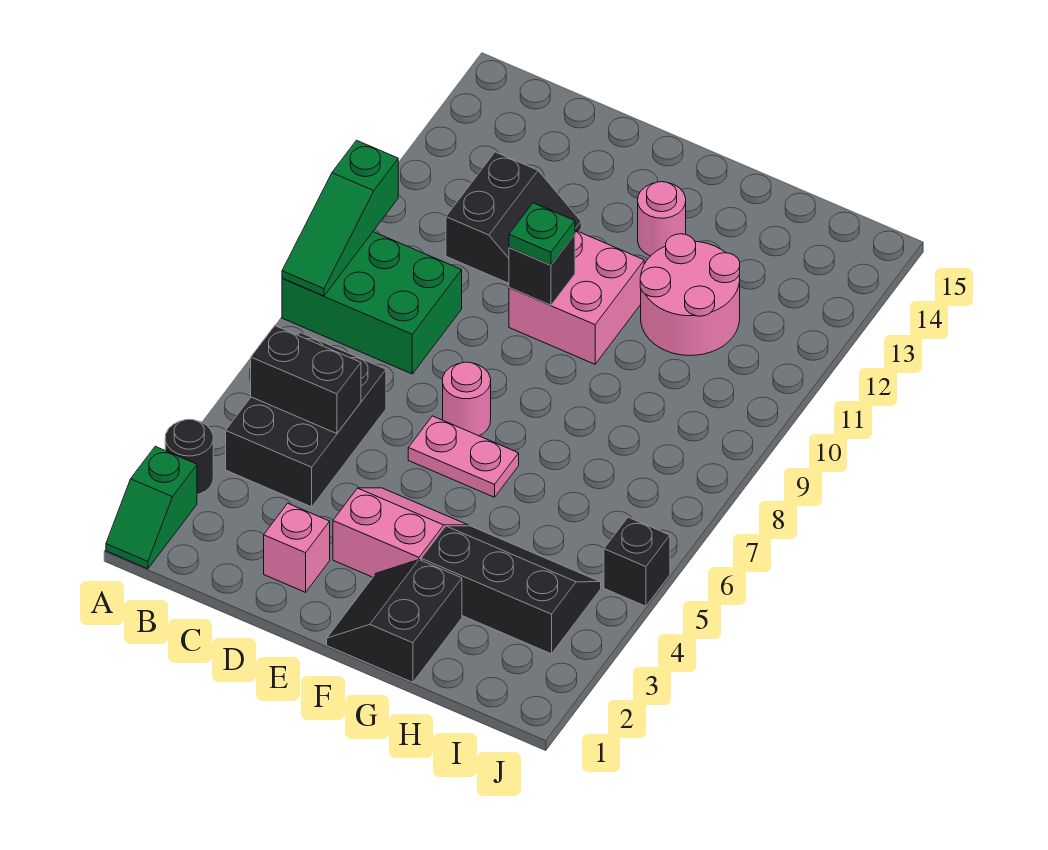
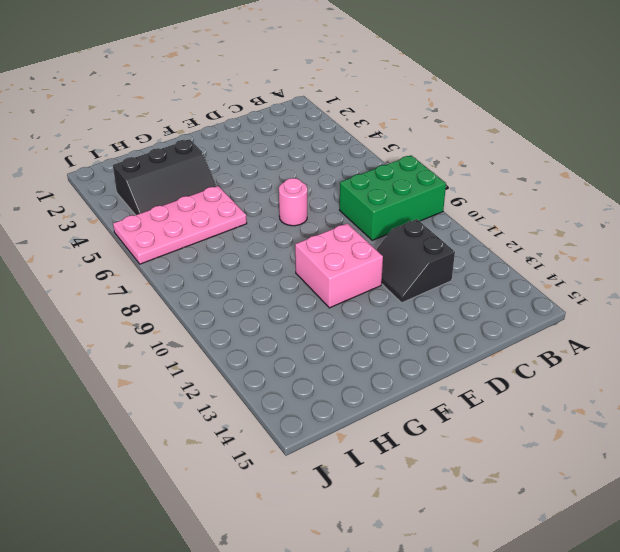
pink 2x4 plate [113,186,247,264] -> black 1x1 brick [604,517,670,606]
none -> green 1x2 slope [106,446,197,569]
none -> black 1x1 round brick [165,419,213,495]
none -> black 2x3 brick [226,333,386,507]

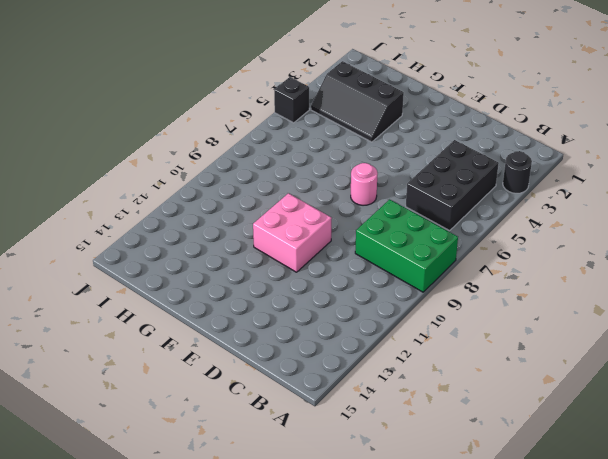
none -> green 1x2 slope [106,446,197,569]
none -> black 2x2 slope [446,152,581,283]
none -> pink 1x1 brick [264,503,330,592]

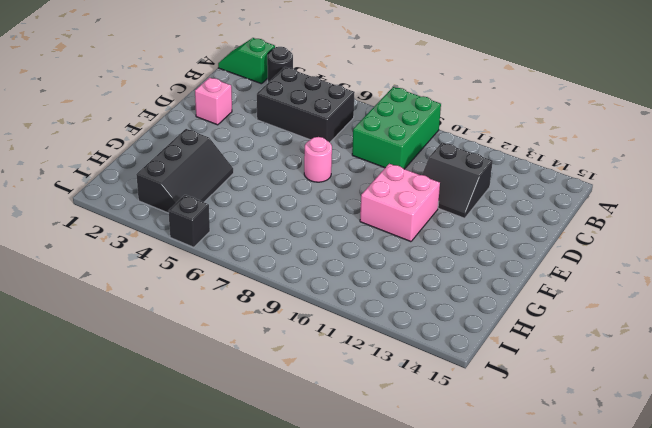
none -> pink 2x2 slope [333,488,468,577]
none -> pink 1x2 plate [408,416,519,497]
none -> black 2x2 slope [327,560,462,682]

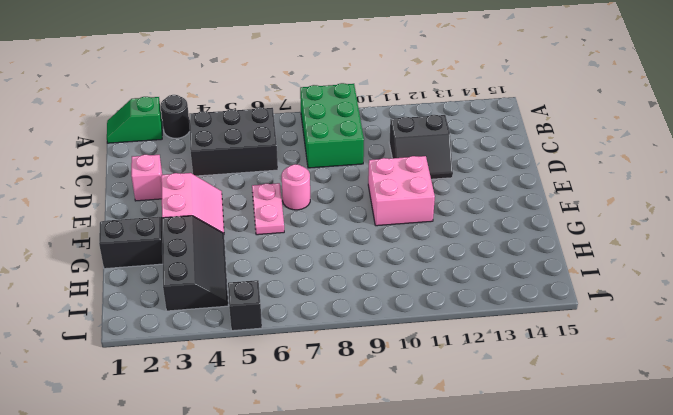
none -> pink 1x1 round brick [638,182,686,256]
none -> pink 2x2 round brick [640,234,740,356]
none -> green 1x3 slope [282,140,398,296]

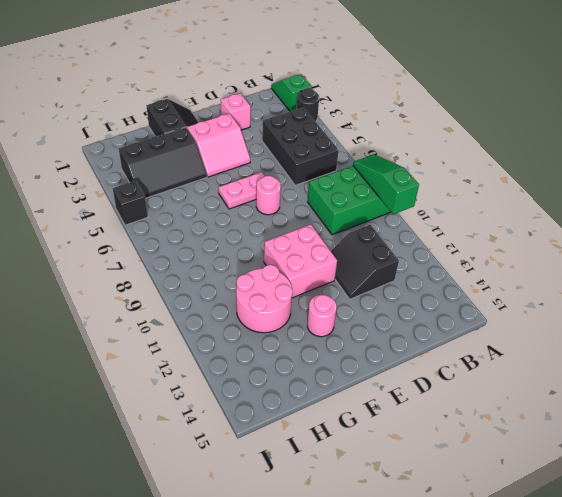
none -> black 1x2 brick [251,326,361,434]
none -> black 1x1 brick [509,234,575,305]
none -> green 1x1 plate [509,203,575,265]

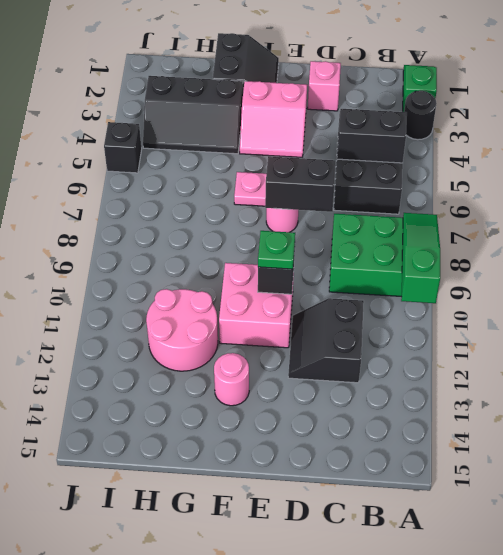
black 1x2 brick [265,156,336,212] -> none

